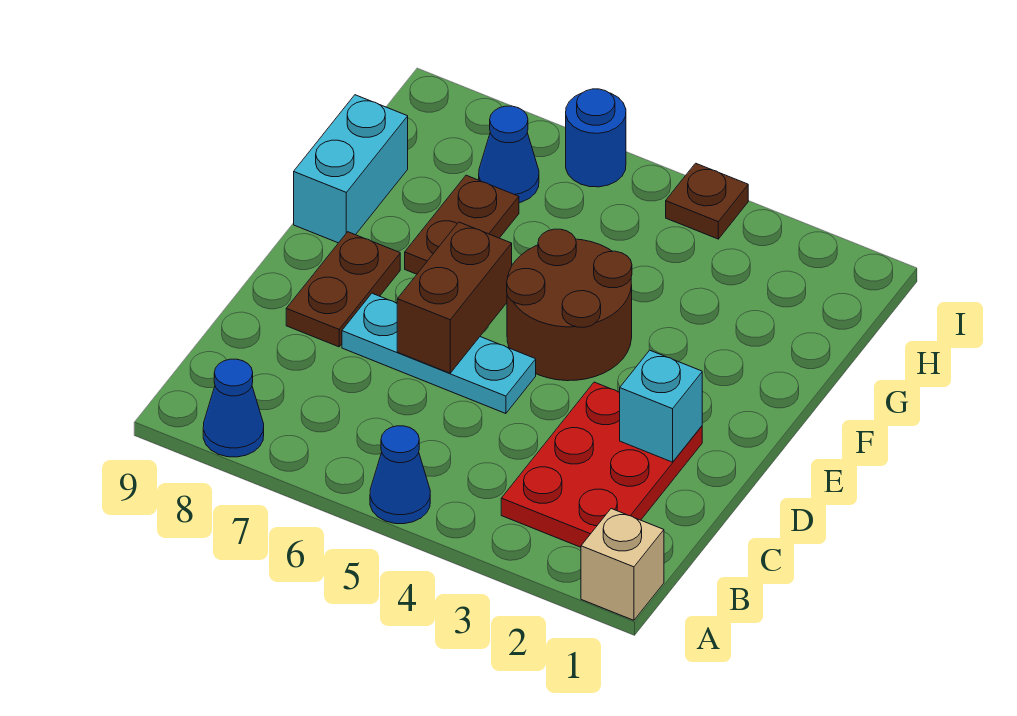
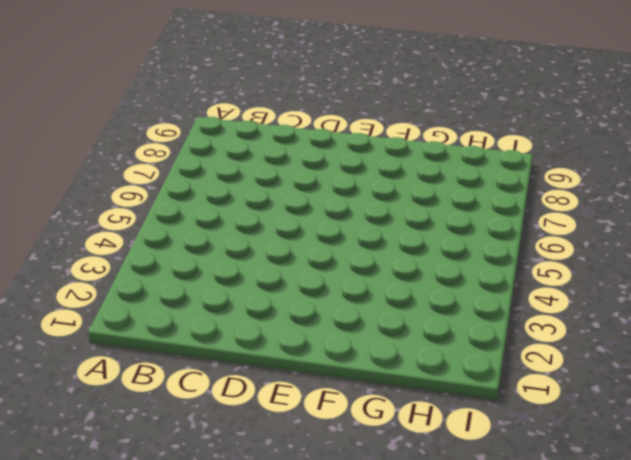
none -> tan 1x1 brick [581,509,664,620]
none -> blue 1x1 cone [370,426,430,524]
none -> blue 1x1 cone [203,359,264,457]

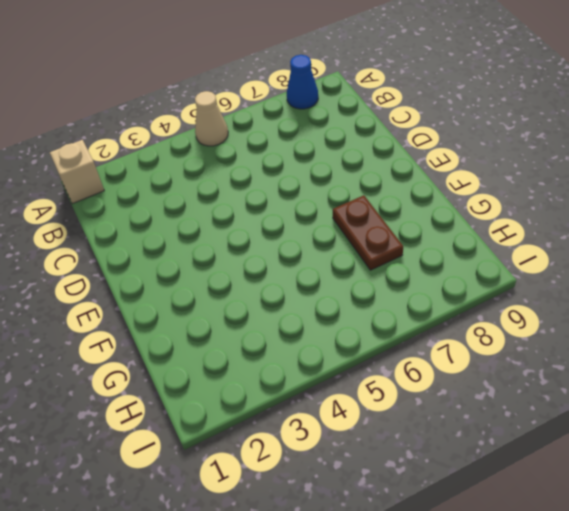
tan 1x1 cone [195,91,228,146] -> blue 1x1 cone [370,426,430,524]
none -> red 2x3 plate [501,382,702,547]
none -> cyan 1x3 plate [342,293,536,414]
none -> brown 1x2 plate [286,232,400,347]

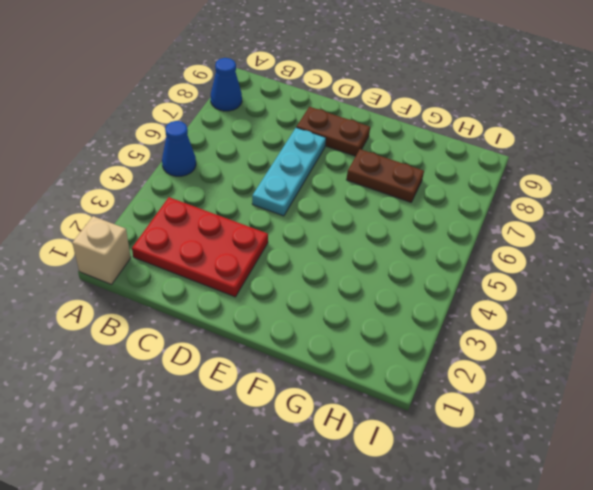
none -> brown 2x2 round brick [507,229,632,381]
none -> cyan 1x2 brick [294,95,408,243]
none -> blue 1x1 cone [479,106,539,203]

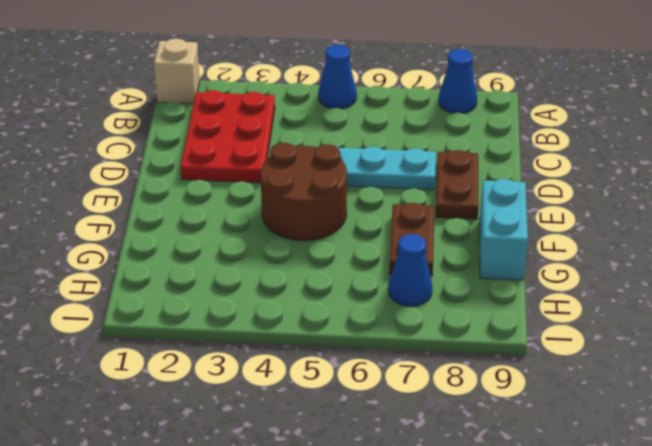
none -> brown 1x1 plate [666,163,748,239]
none -> blue 1x1 round brick [566,89,626,187]
none -> cyan 1x1 brick [619,350,702,462]

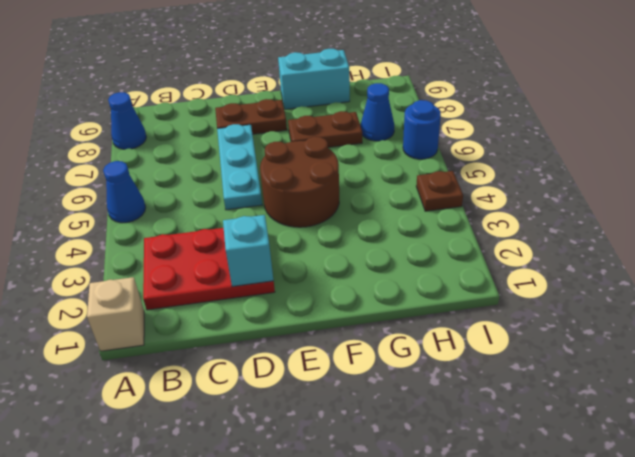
none -> brown 1x2 brick [397,222,512,373]

